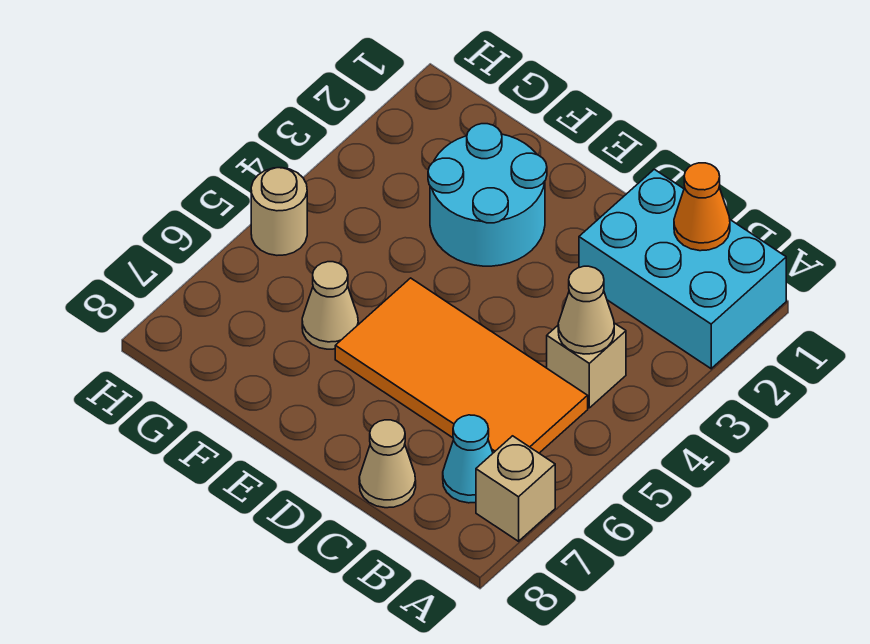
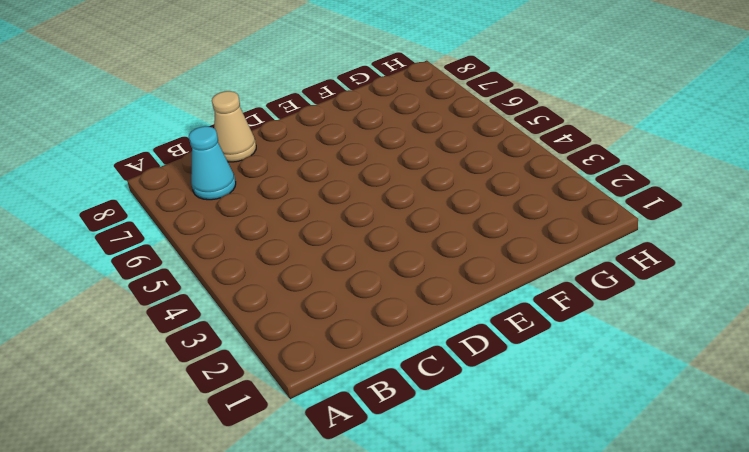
none -> cyan 2x3 brick [579,169,786,369]
none -> tan 1x1 brick [476,436,555,541]

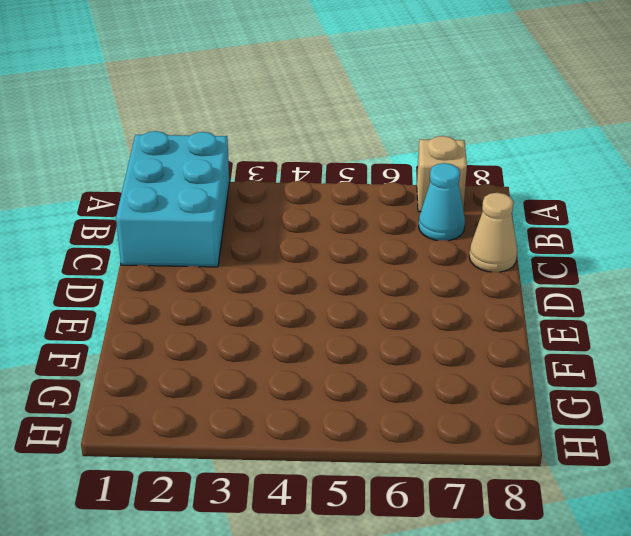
none -> tan 1x1 brick [547,323,626,408]
none -> orange 2x4 tile [335,278,588,453]

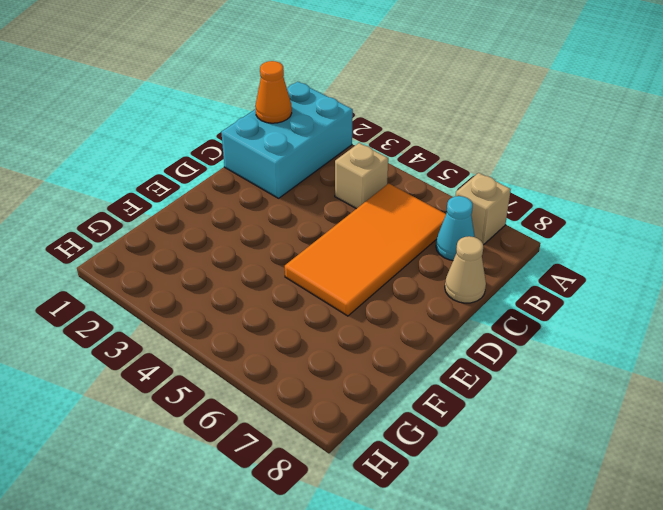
none -> cyan 2x2 round brick [428,124,547,266]
none -> tan 1x1 cone [302,262,358,349]

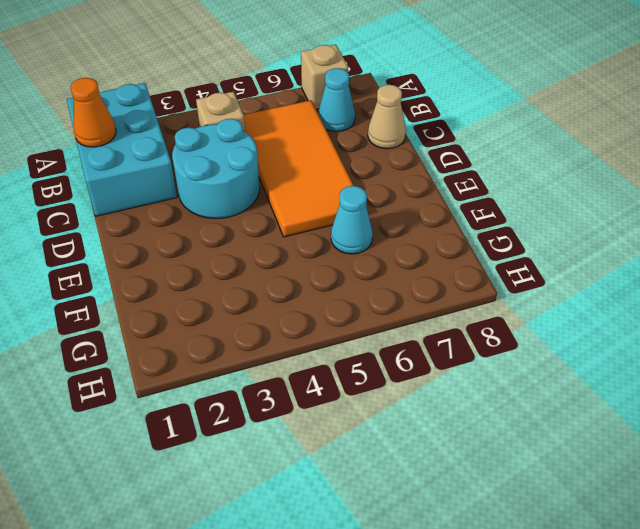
cyan 2x2 round brick [172,119,260,219] -> cyan 2x2 round brick moved to [428,124,547,266]
cyan 1x1 cone [331,186,373,254] -> tan 1x1 cone [302,262,358,349]
none -> tan 1x1 round brick [251,168,307,255]
none -> tan 1x1 cone [558,266,614,354]

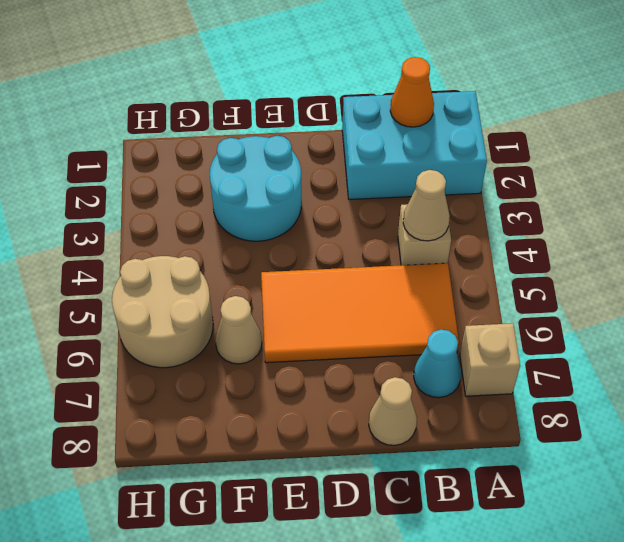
tan 2x2 round brick [112,256,213,368] -> tan 1x1 round brick [251,168,307,255]

